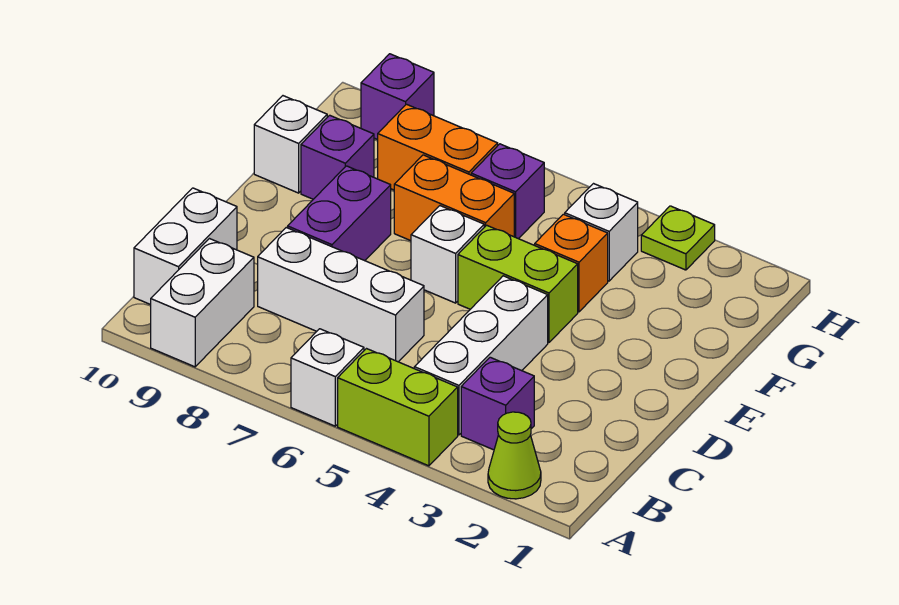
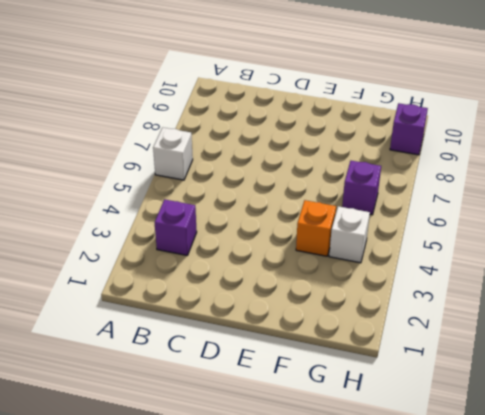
none -> lime 1x1 cone [488,412,541,499]
none -> lime 1x2 brick [338,349,458,466]
none -> white 1x2 brick [151,239,254,367]

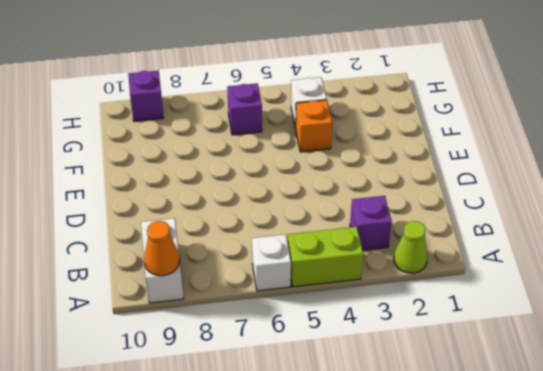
orange 1x1 cone [144,221,180,276] -> none
none -> white 1x3 brick [414,276,548,435]
none -> white 1x2 brick [134,188,237,305]
none -> white 1x3 brick [258,228,424,362]

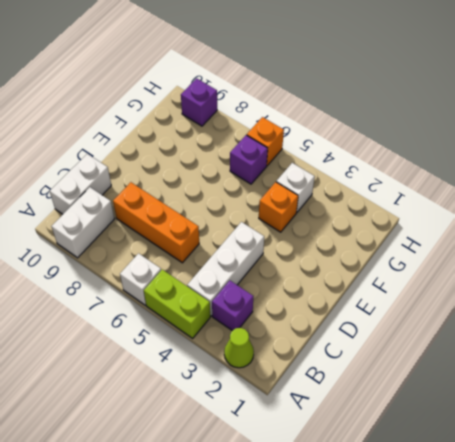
orange 1x3 brick [113,182,199,263] -> white 1x3 brick [258,228,424,362]
orange 1x1 brick [247,117,284,166] -> none
none -> purple 1x2 brick [288,166,391,261]
none -> lime 1x2 brick [458,225,578,343]
none -> white 1x1 brick [411,206,484,303]

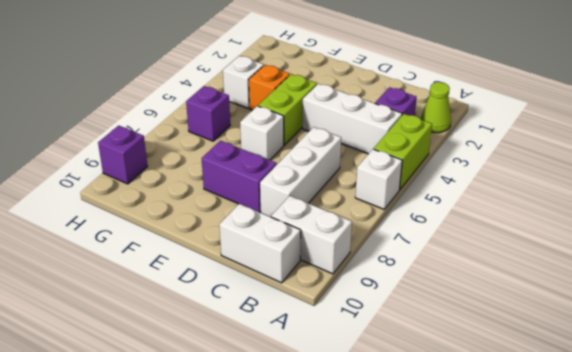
none -> orange 1x2 brick [394,155,514,241]
none -> purple 1x1 brick [301,115,374,199]
none -> white 1x1 brick [254,96,327,193]

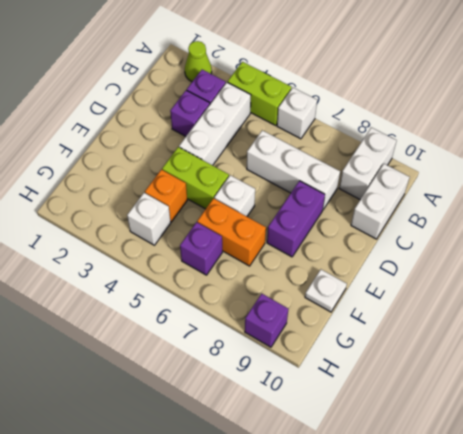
purple 1x1 brick [170,90,210,136] -> purple 1x1 brick moved to [301,115,374,199]
white 1x1 plate [305,269,347,312] -> white 1x1 brick [254,96,327,193]
none -> orange 1x2 brick [378,104,498,190]
none -> lime 1x1 plate [641,206,715,270]

